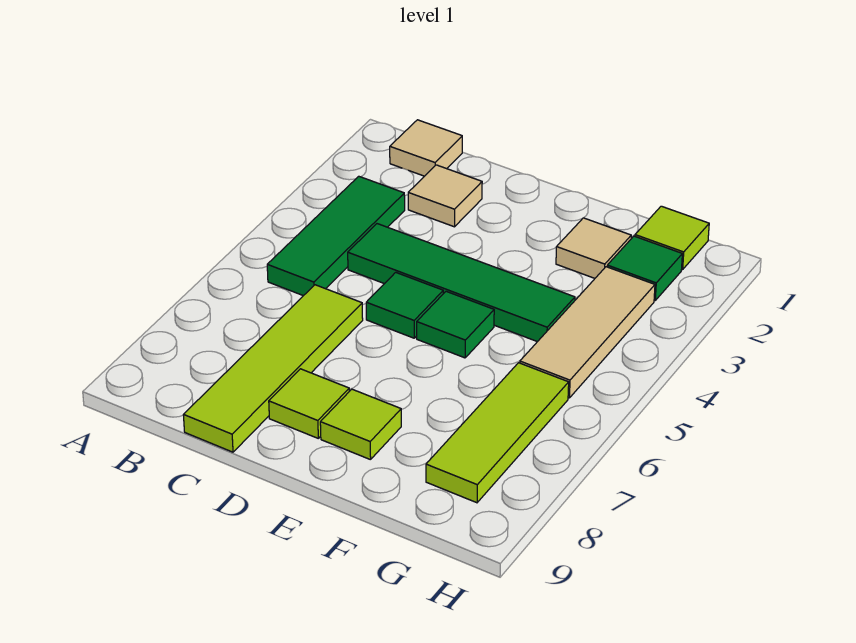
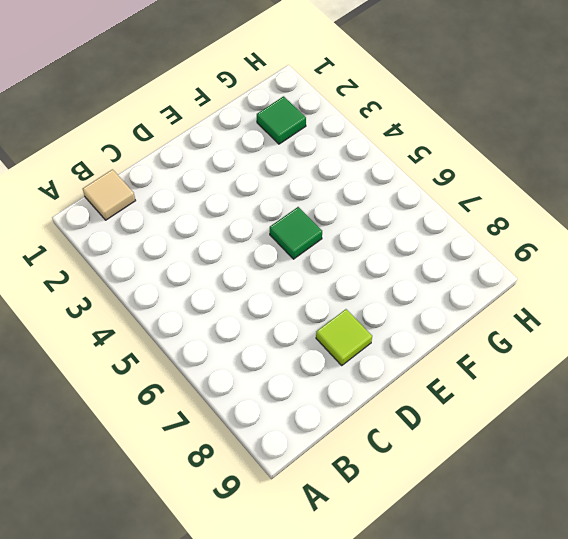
none -> green 1x3 tile [267,176,405,296]
none -> tan 1x1 tile [408,165,482,227]
none -> green 1x4 tile [348,224,575,342]

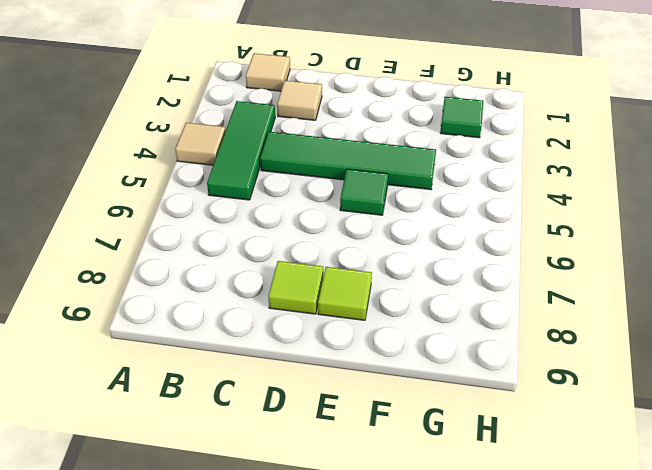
tan 1x1 tile [175,123,225,165] -> tan 1x1 tile moved to [556,218,631,278]
none -> lime 1x4 tile [184,285,363,452]
none -> green 1x1 tile [366,272,443,338]
none -> lime 1x1 tile [635,206,709,270]

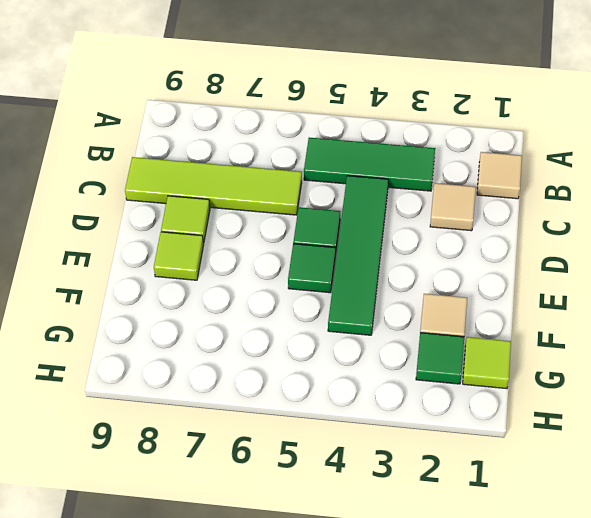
none -> tan 1x3 tile [520,267,655,398]
none -> lime 1x3 tile [426,363,569,503]

